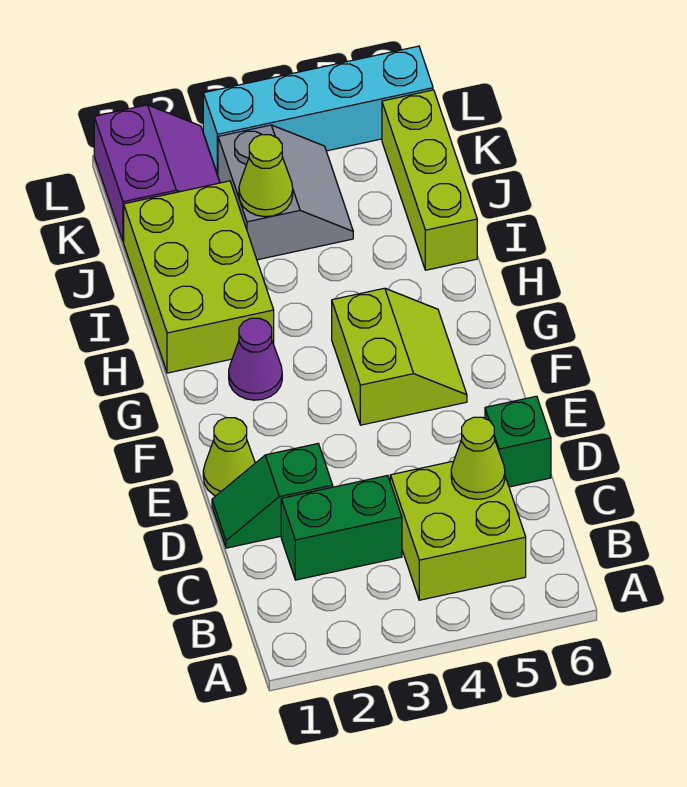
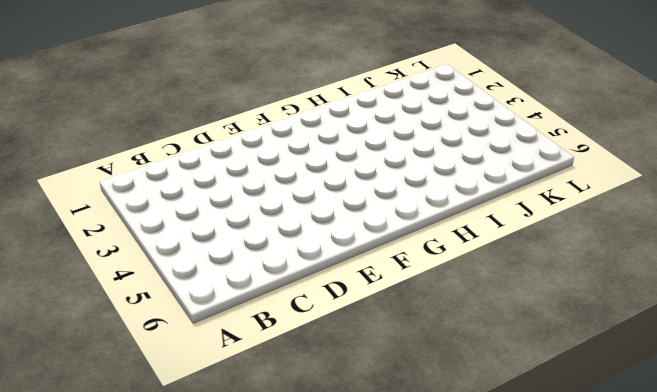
none -> lime 2x2 brick [390,461,526,600]
none -> green 1x2 brick [281,475,402,580]
none -> green 1x2 slope [212,444,333,548]

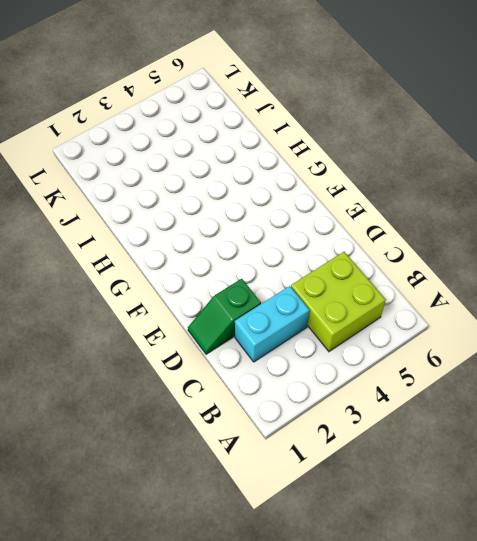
cyan 1x2 brick [235,286,310,362] -> green 1x2 brick [281,475,402,580]
none -> green 1x1 brick [485,396,551,487]
none -> lime 1x1 cone [203,418,255,496]
none -> lime 2x2 slope [332,288,467,425]

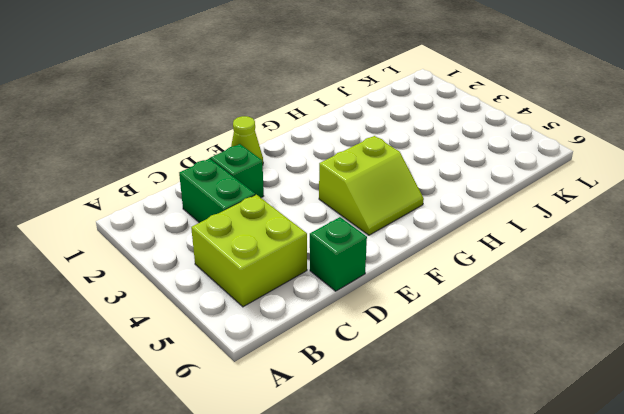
none -> purple 1x1 cone [229,318,282,400]
none -> lime 2x3 brick [124,181,274,373]
none -> lime 1x3 brick [382,90,477,270]

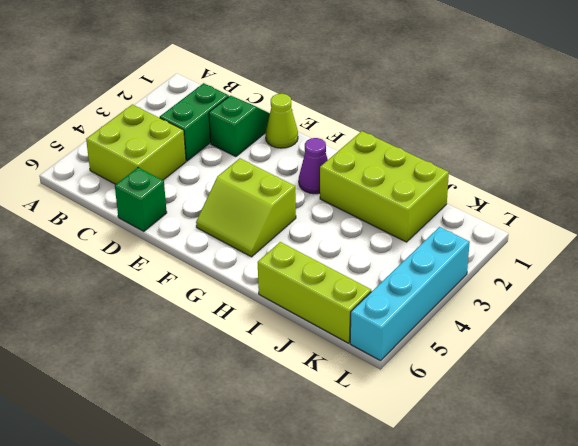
none -> grey 2x2 slope [218,125,353,260]
none -> purple 2x2 slope [94,105,220,242]
none -> lime 1x1 cone [451,417,505,499]

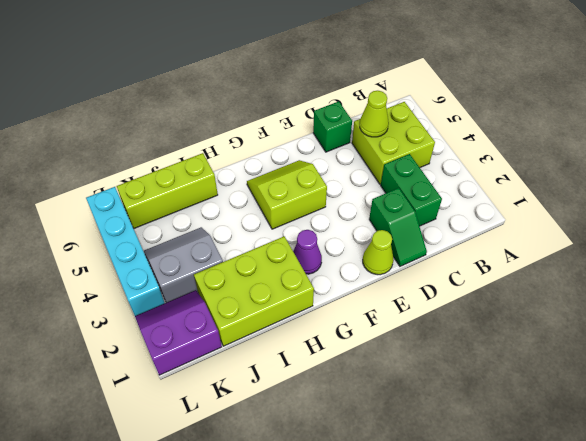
none -> lime 1x1 cone [239,135,293,217]

